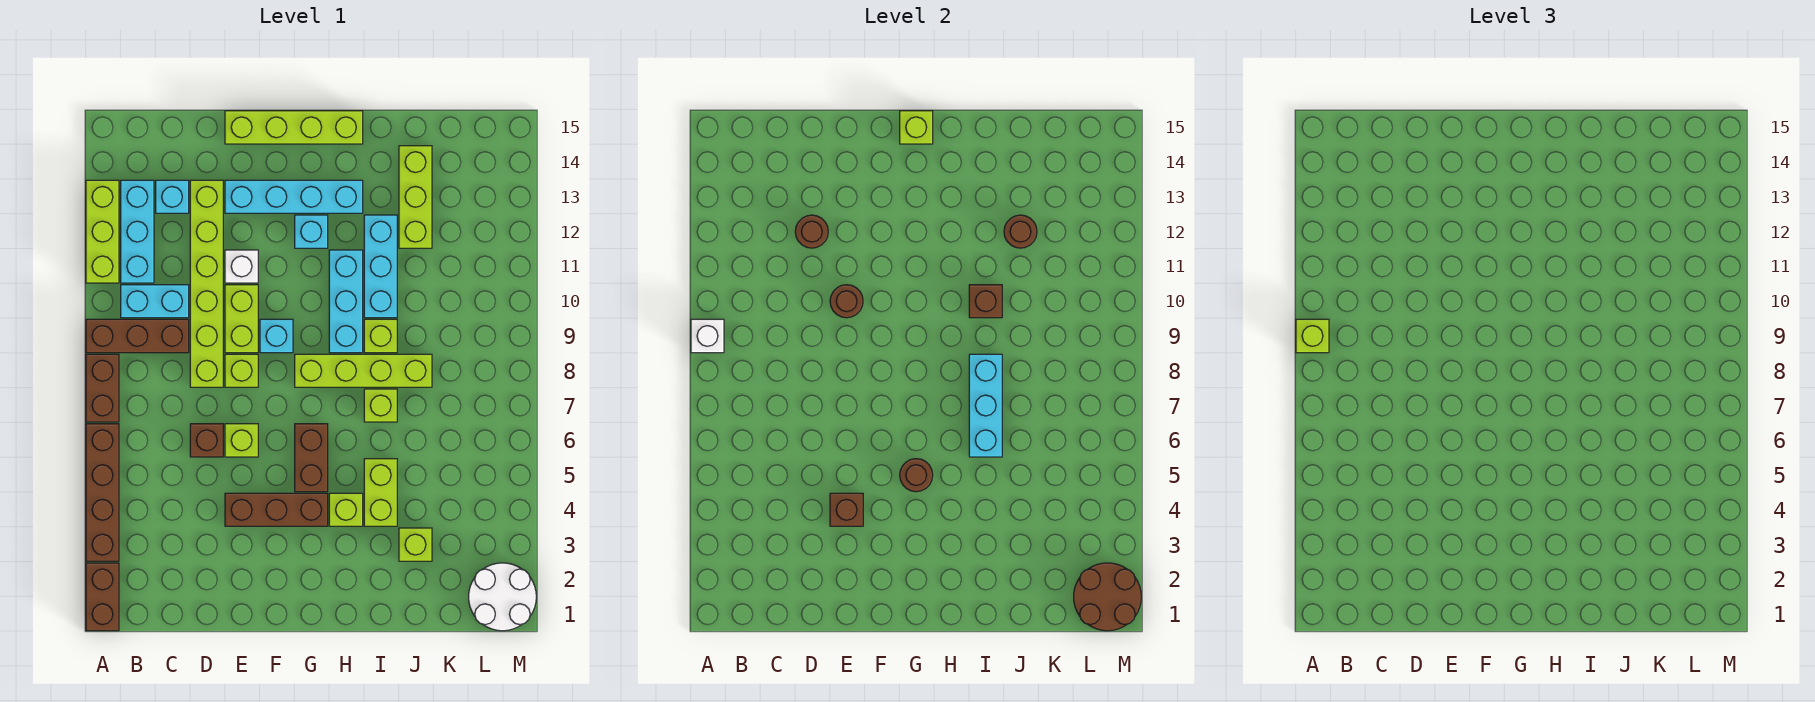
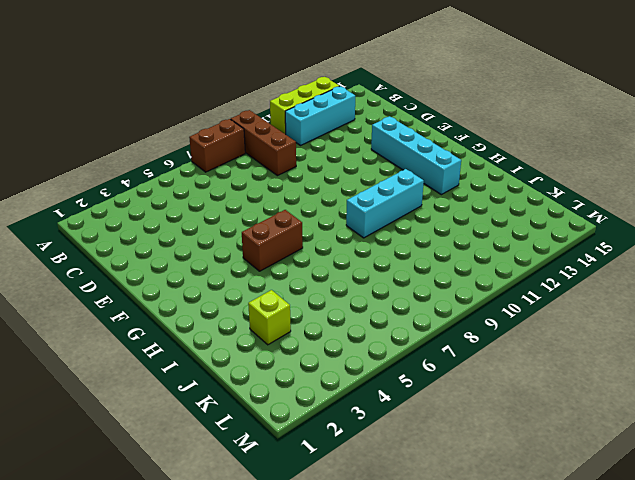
none -> brown 1x2 brick [86,563,119,631]
none -> brown 1x4 brick [86,424,119,561]
none -> cyan 1x2 brick [121,285,189,318]
none -> cyan 1x1 brick [156,180,189,213]

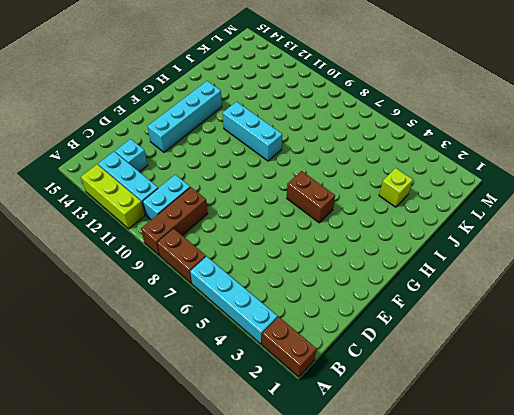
cyan 1x4 brick [190,256,278,344] -> brown 1x4 brick [86,424,119,561]
none -> brown 1x1 brick [190,424,223,457]
none -> lime 1x6 brick [190,180,223,387]
none -> brown 1x3 brick [225,493,328,526]
none -> lime 1x1 brick [225,424,258,457]

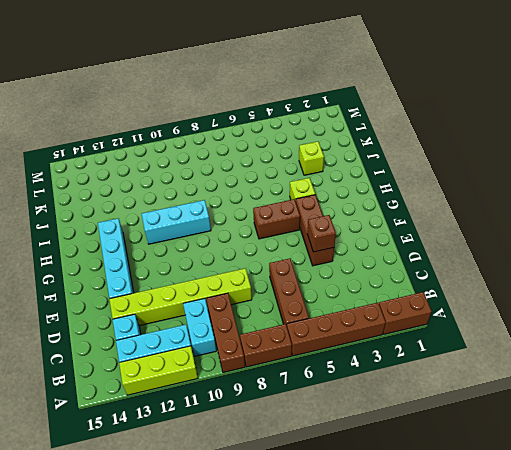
brown 1x3 brick [269,259,309,326] -> brown 1x1 brick [190,424,223,457]
none -> lime 1x1 brick [225,424,258,457]
none -> lime 1x1 brick [225,354,258,387]
none -> lime 1x2 brick [225,285,258,353]
none -> white 1x1 brick [225,250,258,283]

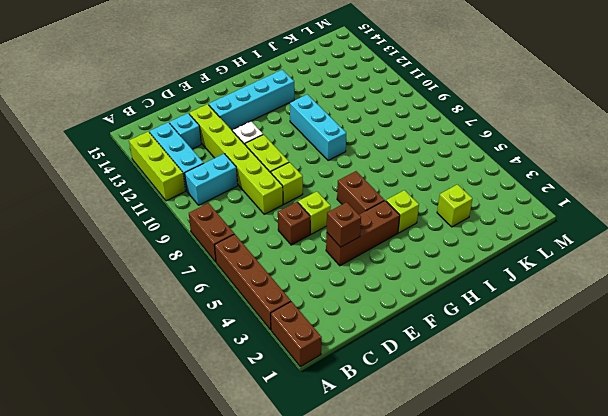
none -> brown 1x3 brick [86,319,189,353]
none -> lime 1x4 brick [225,111,363,144]
none -> cyan 1x1 brick [260,319,293,353]
none -> lime 1x4 brick [295,354,432,387]

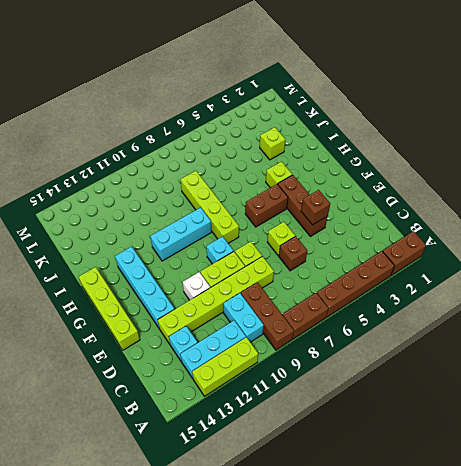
none -> cyan 1x1 brick [295,215,328,248]
none -> lime 1x2 brick [364,459,397,526]
none -> lime 1x1 brick [364,389,397,422]
none -> lime 1x1 brick [364,319,397,353]

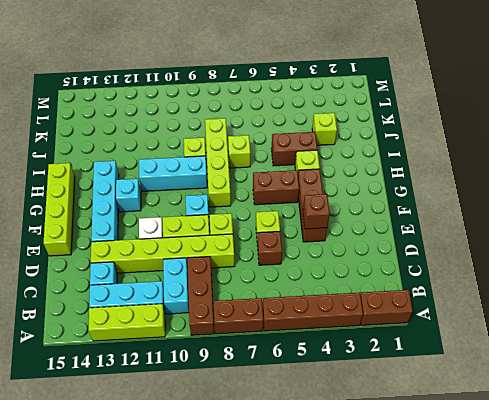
brown 1x2 brick [272,132,317,166] -> lime 1x2 brick [364,459,397,526]
none -> cyan 1x3 brick [364,215,397,318]
none -> lime 1x3 brick [399,146,432,248]
none -> white 2x2 round brick [469,563,536,631]
none -> white 1x1 brick [691,319,724,353]

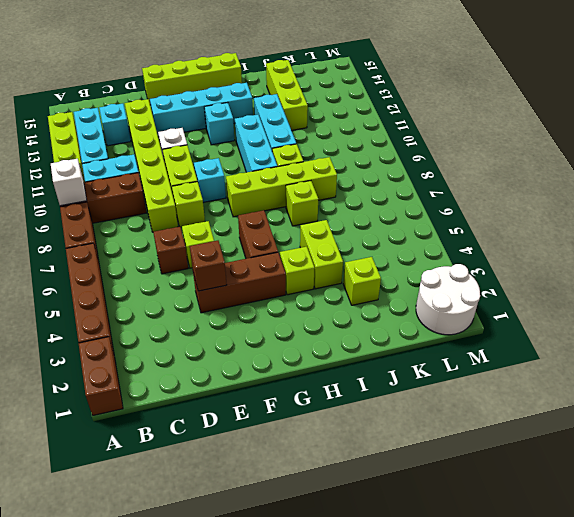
none -> brown 1x1 round brick [795,215,828,248]
none -> brown 1x1 round brick [830,285,863,318]
none -> brown 1x1 round brick [900,459,933,492]
none -> lime 1x1 brick [900,111,933,144]

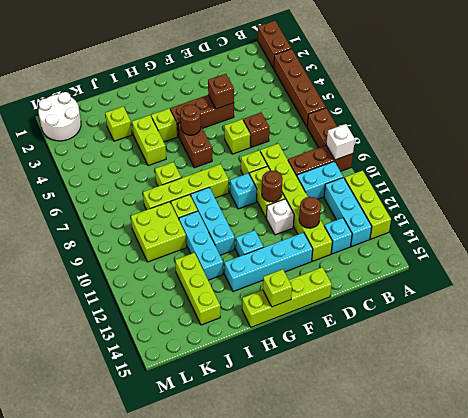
lime 2x2 brick [131,202,187,262] -> none
none -> cyan 1x3 brick [969,354,1002,457]
none -> brown 1x1 brick [969,285,1002,318]
none -> brown 1x1 round brick [1004,215,1037,248]
none -> brown 2x2 round brick [1074,563,1141,631]

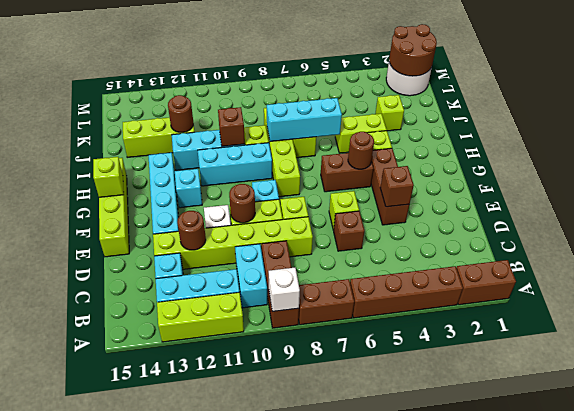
none -> lime 1x1 brick [1296,319,1329,353]

